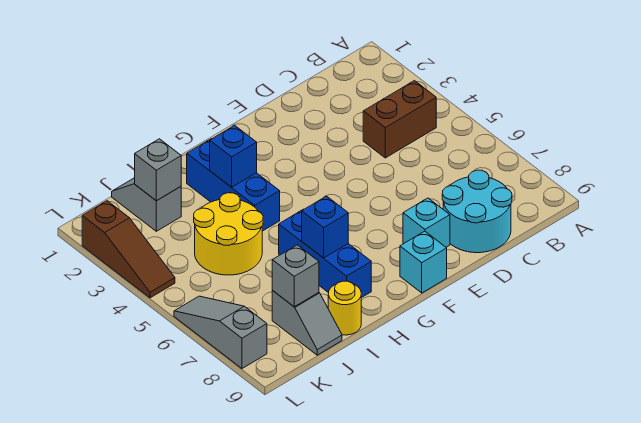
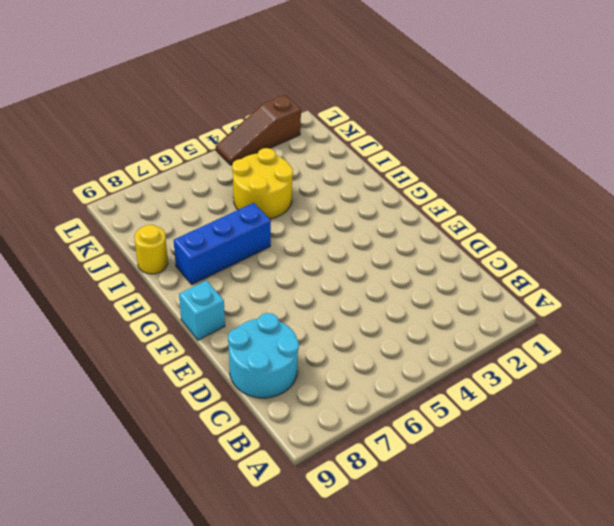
none -> brown 1x2 brick [363,81,436,158]
none -> cyan 1x1 brick [403,198,450,247]
none -> blue 1x3 brick [187,139,280,231]

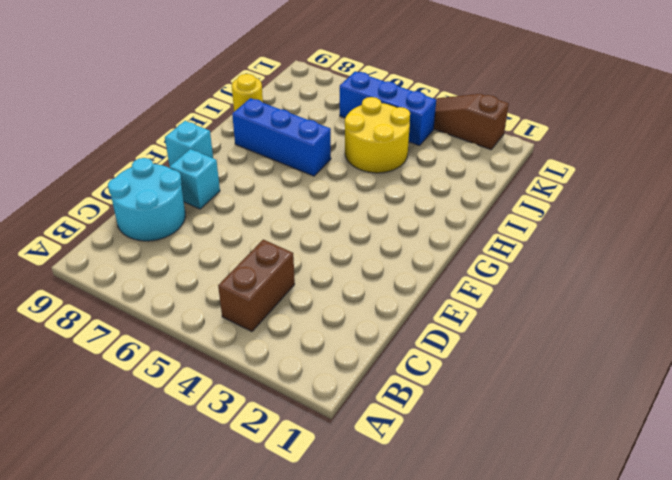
blue 1x3 brick [340,71,436,146] -> blue 1x3 brick moved to [187,139,280,231]
none -> grey 1x2 slope [112,178,181,231]
none -> grey 1x2 slope [272,290,342,355]
none -> grey 1x3 slope [174,296,267,368]

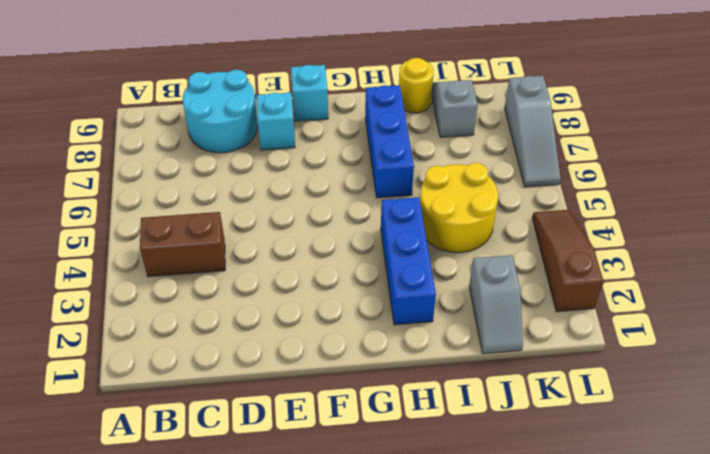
none -> blue 1x1 brick [210,125,257,187]
none -> blue 1x1 brick [302,196,348,258]
none -> grey 1x1 brick [135,139,181,201]

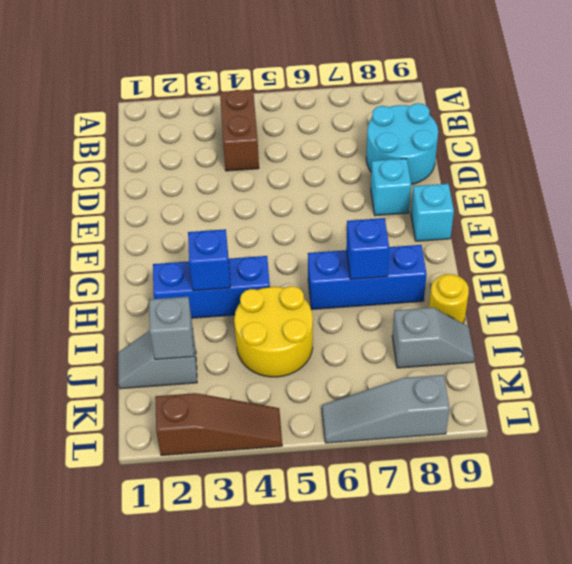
none -> grey 1x1 brick [272,245,319,307]

